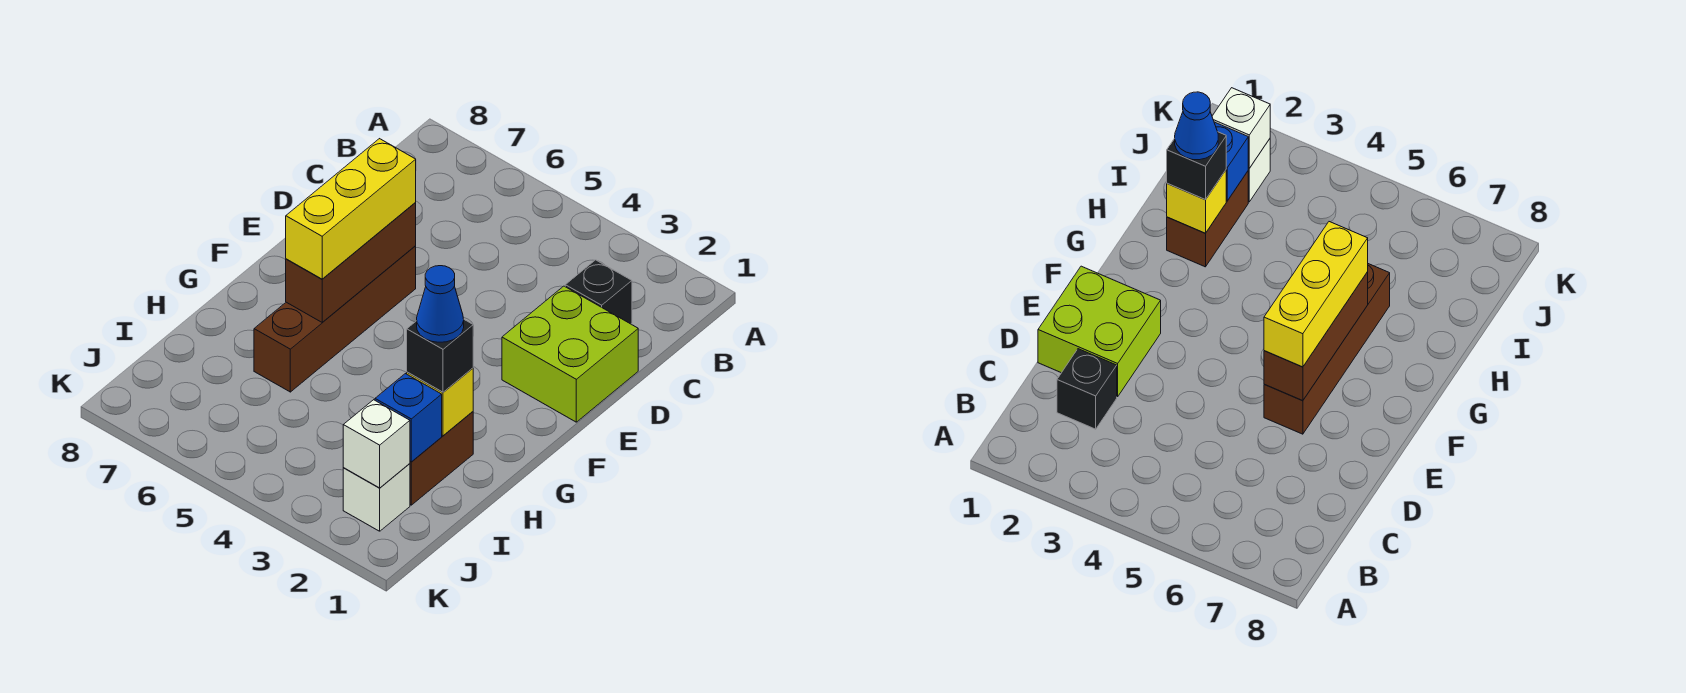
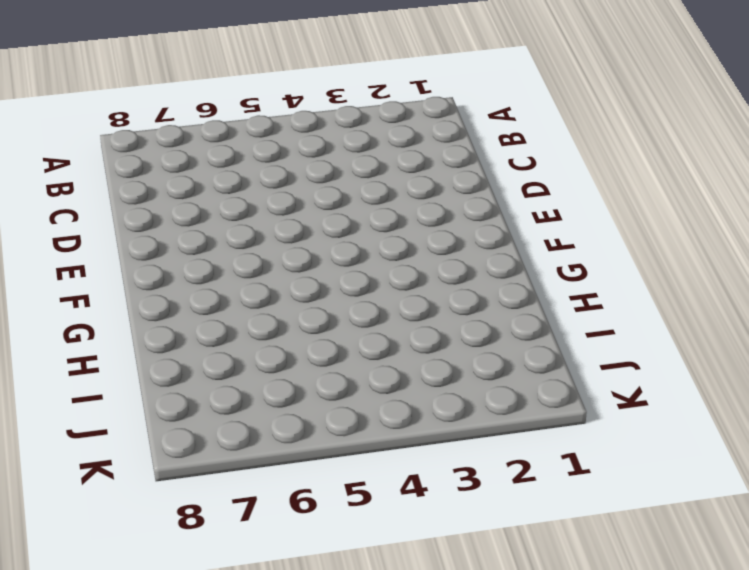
none -> black 1x1 brick [565,260,632,324]
none -> lime 2x2 brick [502,286,638,422]
none -> brown 1x4 brick [254,246,416,392]

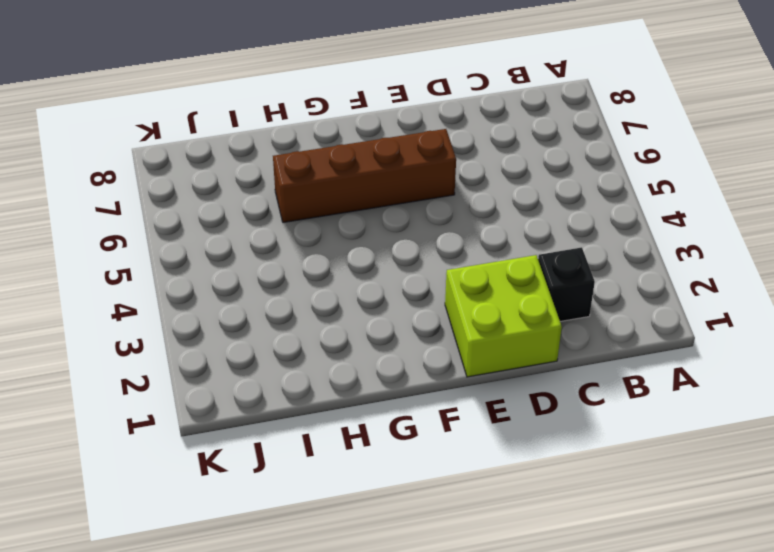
none -> brown 1x2 brick [410,412,473,505]
none -> white 1x1 brick [343,464,410,531]
none -> brown 1x3 brick [286,203,416,322]

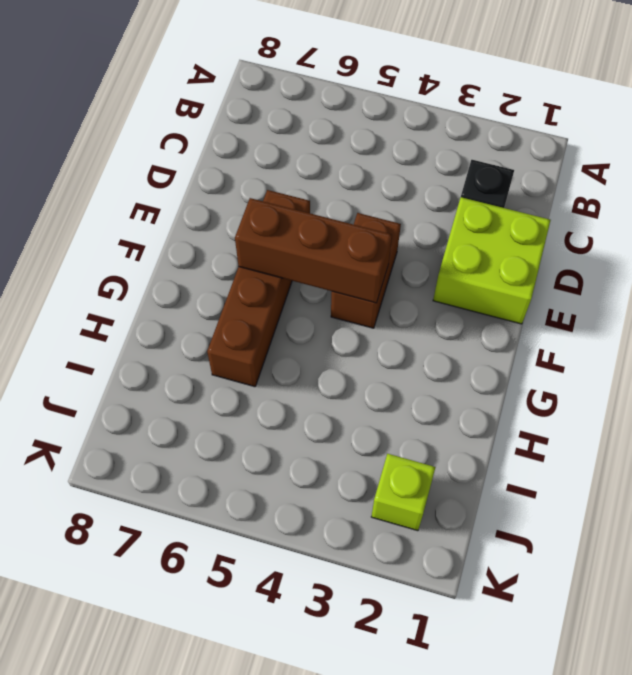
brown 1x2 brick [331,213,401,328] -> brown 1x2 brick moved to [410,412,473,505]
brown 1x3 brick [235,198,392,303] -> brown 1x3 brick turned to [286,203,416,322]
lime 1x1 brick [371,454,436,531] -> white 1x1 brick [343,464,410,531]
none -> yellow 1x1 brick [407,368,473,436]
none -> blue 1x1 brick [375,374,442,462]
none -> white 1x1 brick [343,400,410,488]

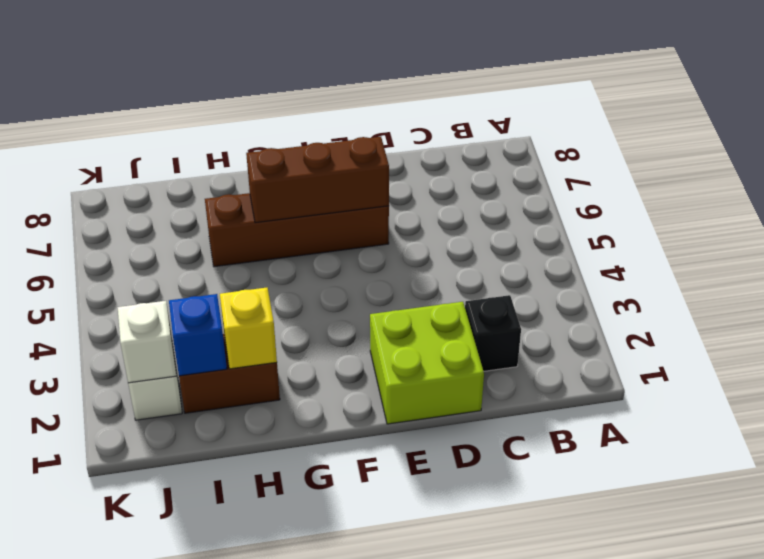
none -> yellow 1x3 brick [286,139,416,279]
none -> black 1x1 brick [407,320,473,392]
none -> blue 1x1 cone [417,266,464,342]

